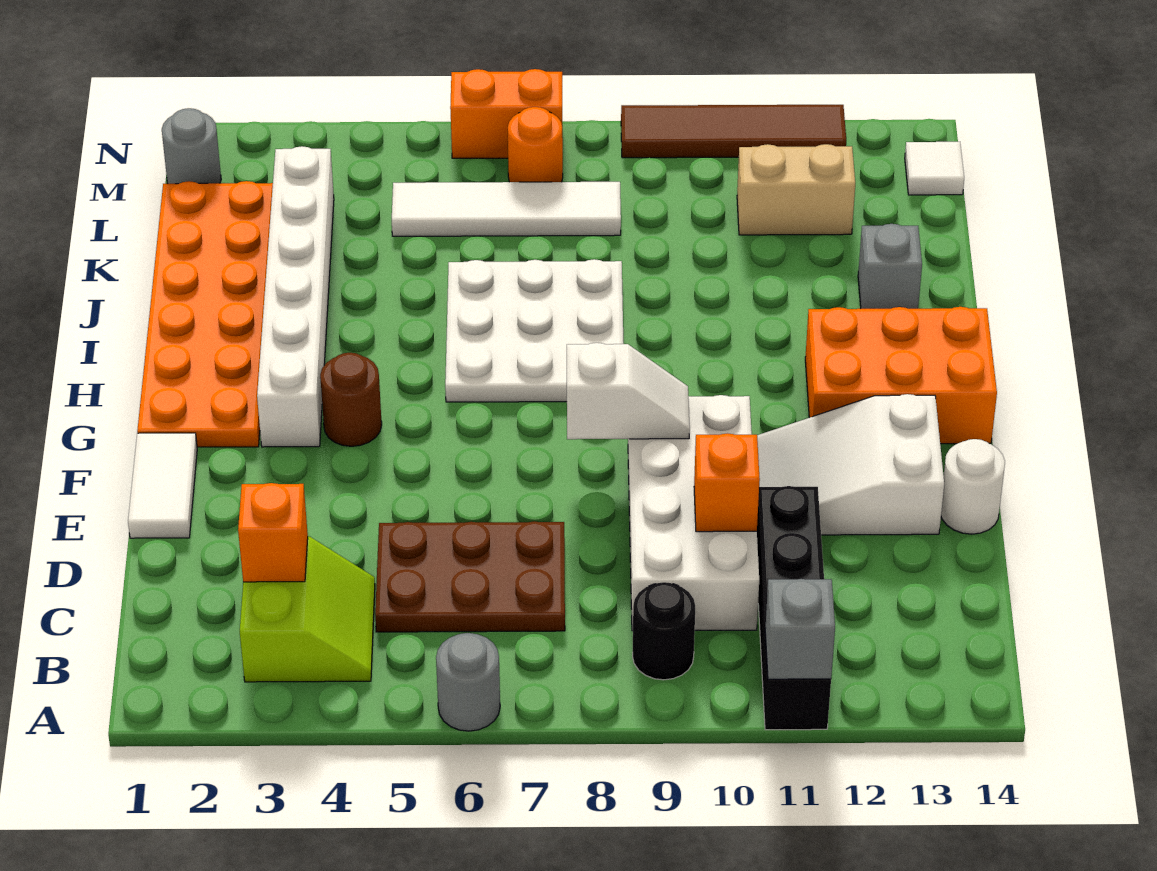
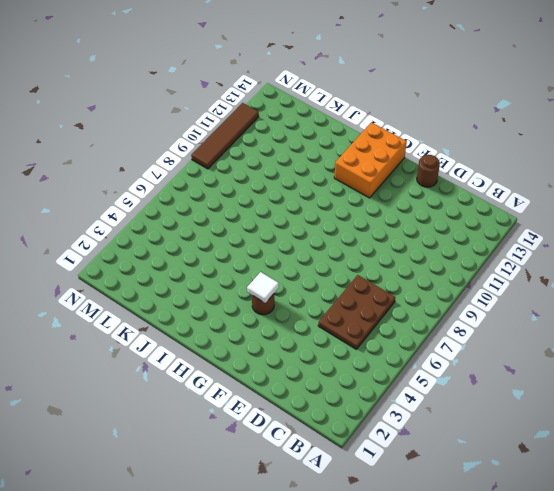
brown 1x1 round brick [417,155,440,187] -> white 1x1 round brick [941,439,1005,534]
white 1x1 tile [247,272,279,303] -> white 1x1 tile moved to [905,142,964,195]
none -> grey 1x1 round brick [436,633,500,731]
none -> black 1x4 brick [757,486,831,730]
none -> lime 2x2 slope [240,536,375,682]

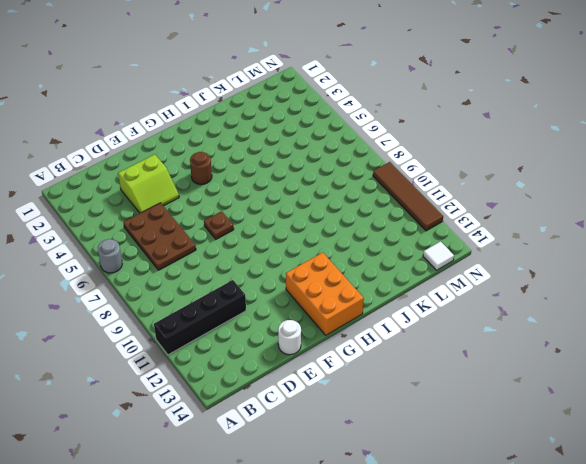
lime 2x2 slope [118,154,179,213] -> lime 2x2 slope moved to [240,536,375,682]
brown 1x1 plate [204,211,234,239] -> none
none -> black 1x1 round brick [633,582,695,680]
none -> white 2x4 brick [628,395,759,631]
none -> white 1x2 tile [128,433,197,538]

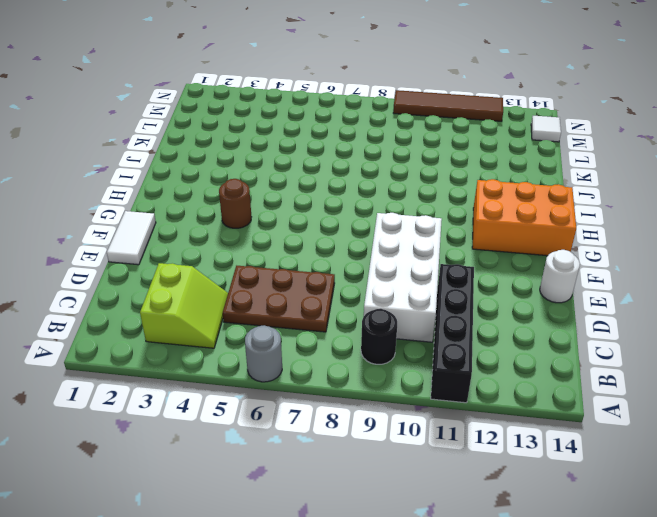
none -> white 2x3 slope [757,394,944,535]
none -> orange 2x6 plate [137,181,273,447]
none -> white 1x6 brick [257,146,334,447]

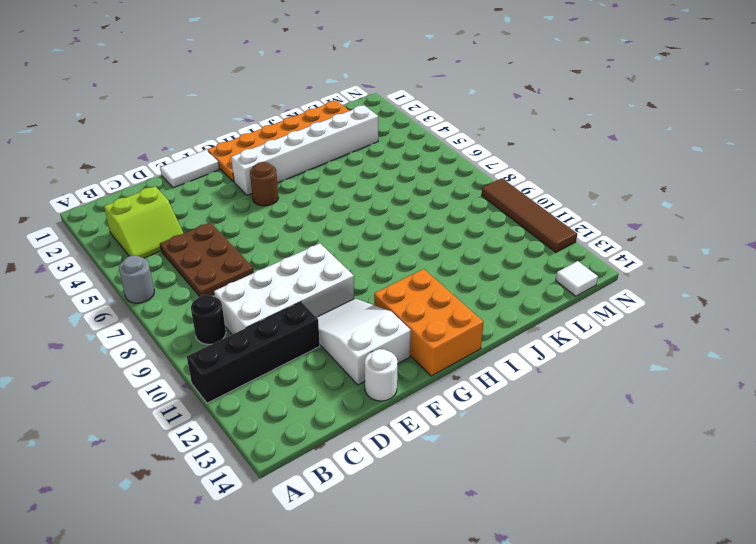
none -> white 3x3 plate [445,259,624,402]
none -> grey 1x1 brick [858,224,922,309]
none -> white 1x4 tile [392,182,621,236]

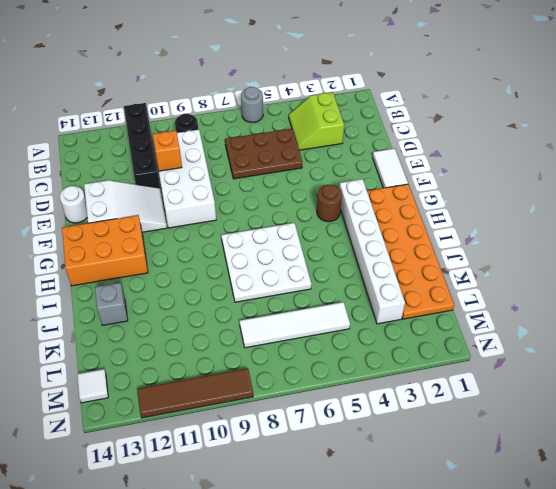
none -> tan 1x2 brick [737,144,855,235]
none -> grey 1x1 round brick [162,108,221,184]
none -> orange 1x1 round brick [508,107,563,182]

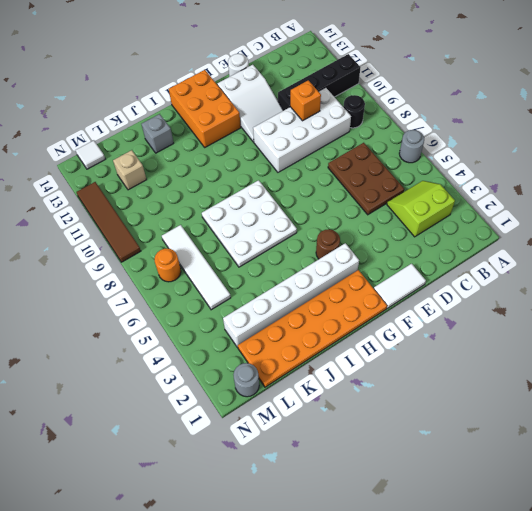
tan 1x1 brick [113,150,147,190] -> tan 1x2 brick [737,144,855,235]
none -> orange 1x2 brick [450,69,562,158]
none -> grey 1x1 brick [765,579,835,679]
none -> orange 1x1 brick [238,483,308,582]

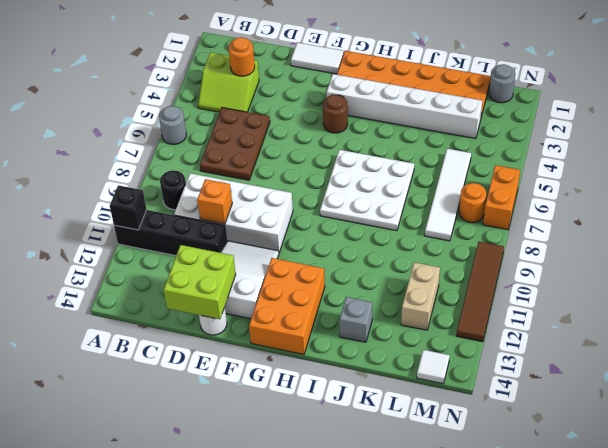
black 1x1 brick [110,185,147,230] -> grey 1x1 brick [765,579,835,679]
orange 1x1 round brick [229,37,255,76] -> orange 1x1 brick [238,483,308,582]
lime 2x2 brick [164,245,236,319] -> none
none -> white 1x2 slope [567,343,690,439]

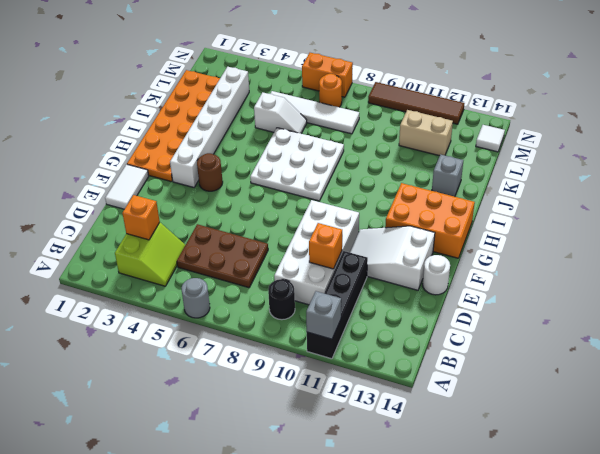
white 1x2 slope [254,92,307,134] -> white 1x2 slope moved to [567,343,690,439]
none -> grey 1x1 round brick [162,108,221,184]

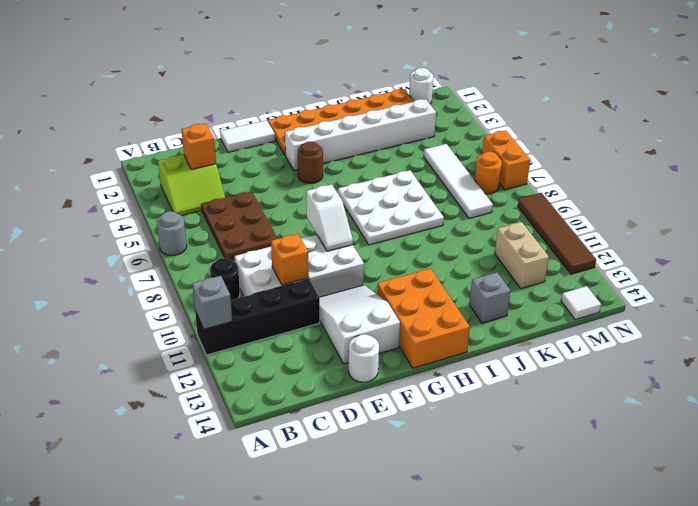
white 1x1 round brick [409,68,433,104] -> grey 1x1 round brick [162,108,221,184]

